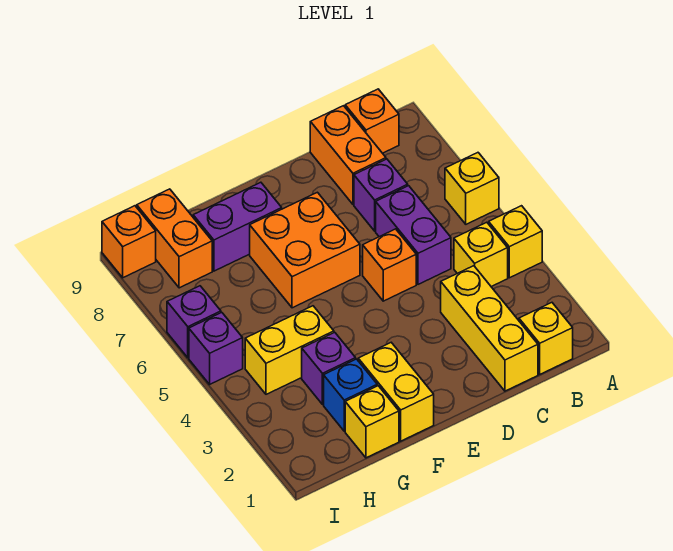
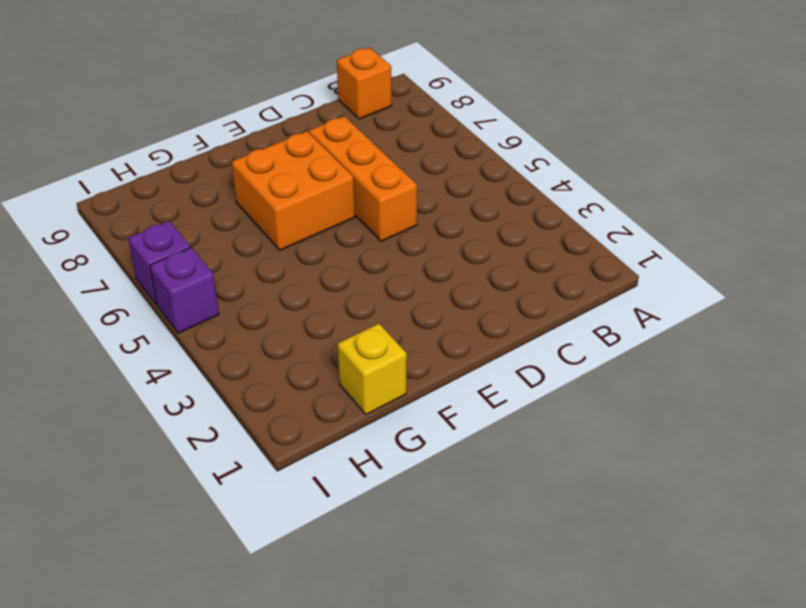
orange 1x3 brick [309,116,417,241] -> orange 1x1 brick [363,229,416,301]
none -> yellow 1x1 brick [489,206,542,278]
none -> yellow 1x1 brick [445,153,499,224]
none -> yellow 1x1 brick [519,303,573,374]

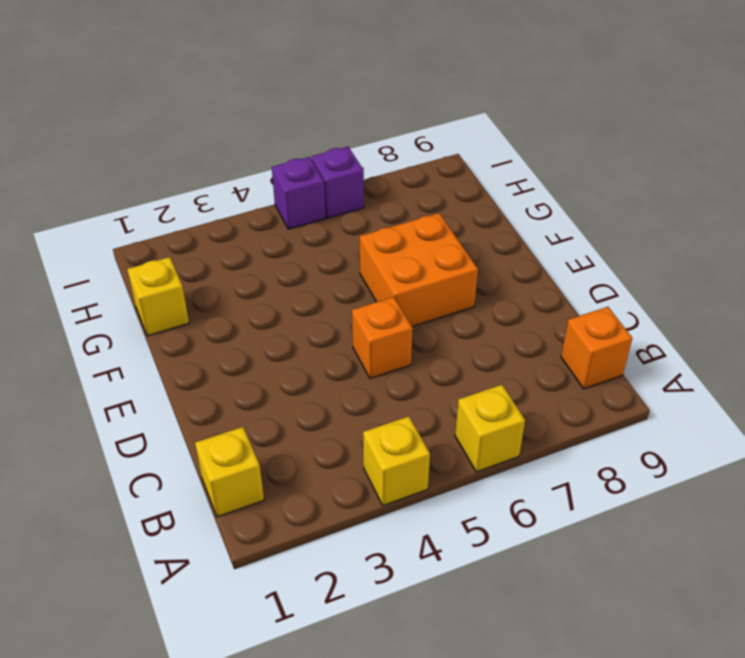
none -> yellow 1x1 brick [454,222,508,287]
none -> yellow 1x3 brick [441,266,538,391]
none -> purple 1x2 brick [376,186,451,284]

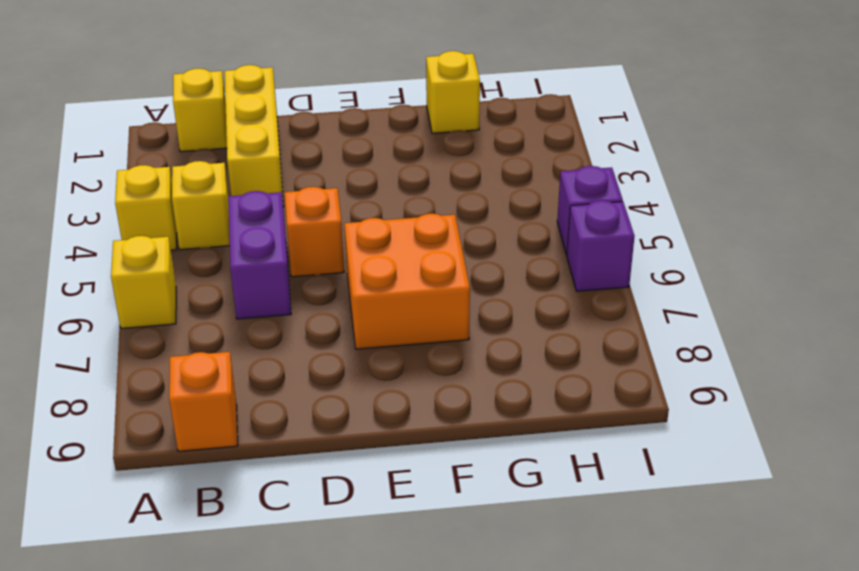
none -> purple 1x1 brick [354,159,408,231]
none -> orange 1x2 brick [310,106,386,204]
none -> yellow 1x2 brick [358,343,434,441]

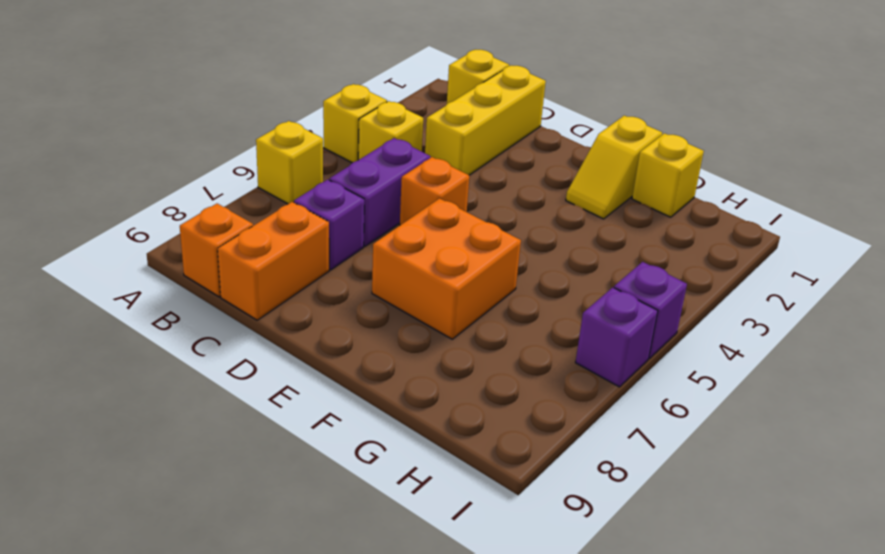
yellow 1x2 slope [566,116,662,219] -> yellow 1x2 brick [358,343,434,441]
none -> purple 1x2 brick [193,182,282,271]
none -> blue 1x1 brick [324,359,377,431]
none -> purple 1x1 brick [302,332,356,405]

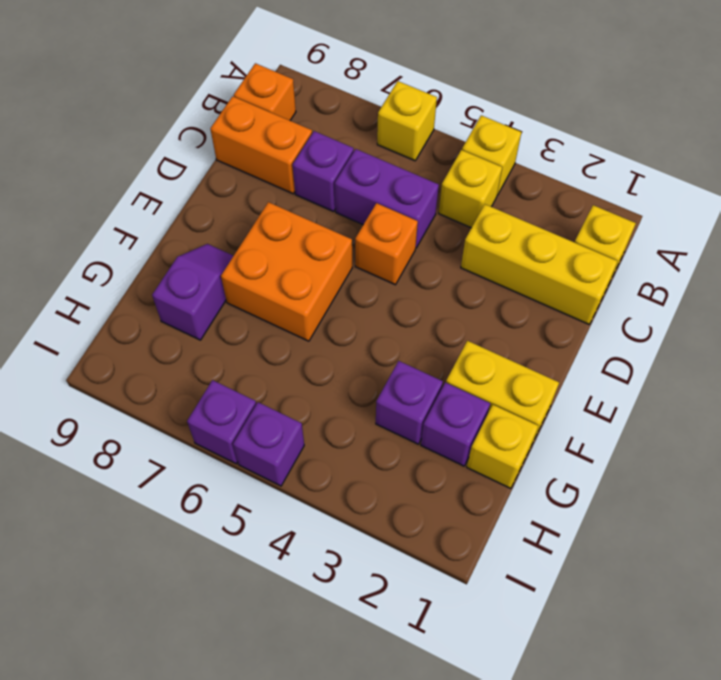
purple 1x2 slope [152,244,233,340] -> purple 1x2 brick [193,182,282,271]
purple 1x1 brick [421,382,490,466] -> blue 1x1 brick [324,359,377,431]
none -> yellow 1x2 brick [245,306,334,394]
none -> orange 1x2 brick [137,189,212,288]
none -> orange 1x1 brick [102,206,156,278]

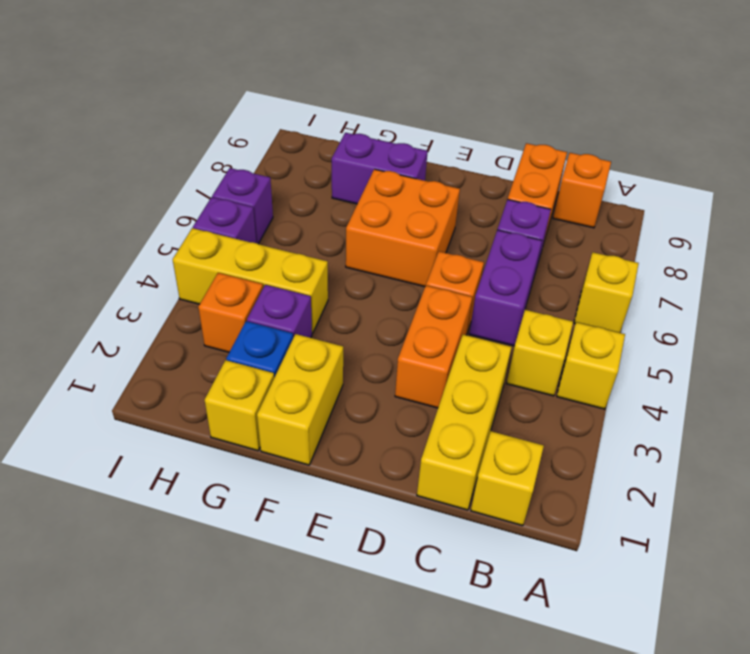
orange 1x2 brick [395,286,472,408] -> orange 1x2 brick moved to [137,189,212,288]
yellow 1x3 brick [173,228,328,333] -> yellow 1x2 brick [245,306,334,394]
orange 1x1 brick [198,273,263,352] -> orange 1x1 brick moved to [102,206,156,278]

